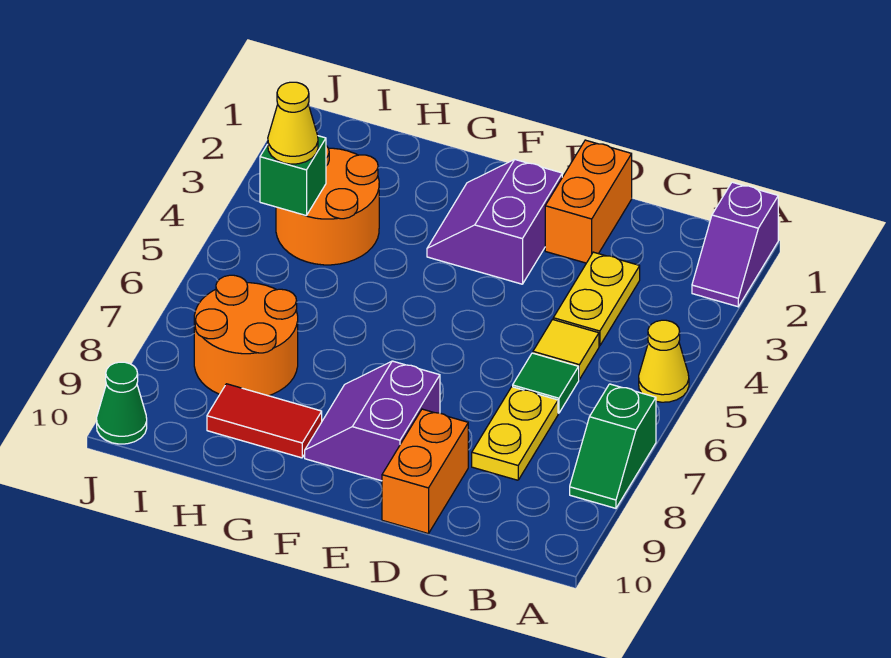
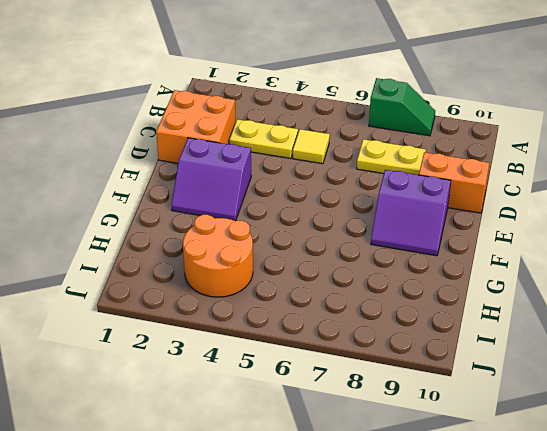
orange 2x2 brick [156,90,236,163] -> orange 1x2 brick [545,140,632,263]
none -> purple 1x2 slope [692,182,778,307]
none -> yellow 1x1 cone [639,320,689,402]
none -> green 1x1 tile [513,353,579,413]

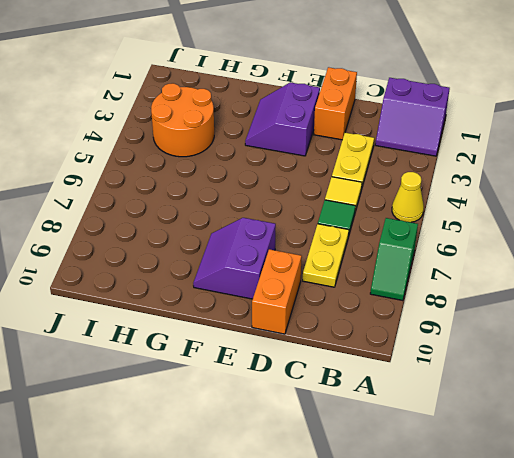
purple 2x2 slope [375,78,450,156] -> purple 1x2 slope [692,182,778,307]
none -> red 1x2 tile [207,384,322,458]
none -> orange 2x2 round brick [194,275,298,396]
none -> green 1x1 cone [97,362,147,444]

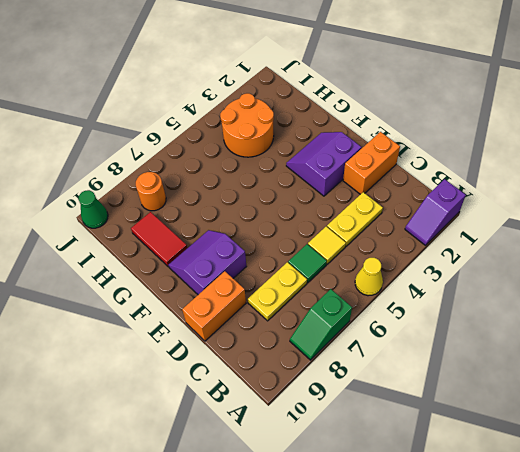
orange 1x1 round brick [136,172,166,211] -> orange 2x2 round brick [194,275,298,396]
none -> green 1x1 brick [260,136,326,216]
none -> yellow 1x1 cone [268,82,318,164]

